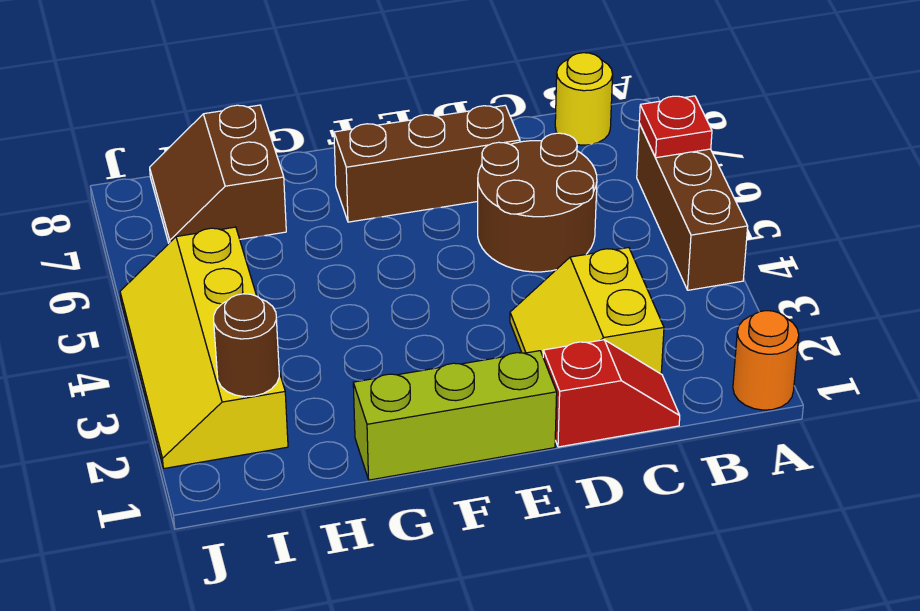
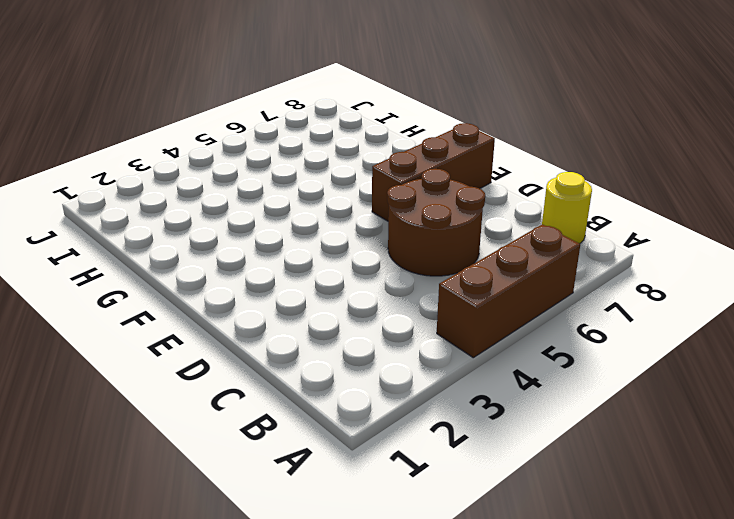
brown 1x3 brick [372,123,495,221] -> brown 1x3 brick turned to [334,105,520,222]
none -> orange 1x1 round brick [733,311,799,410]
none -> red 1x2 slope [543,340,680,447]
none -> yellow 2x2 slope [510,248,664,374]

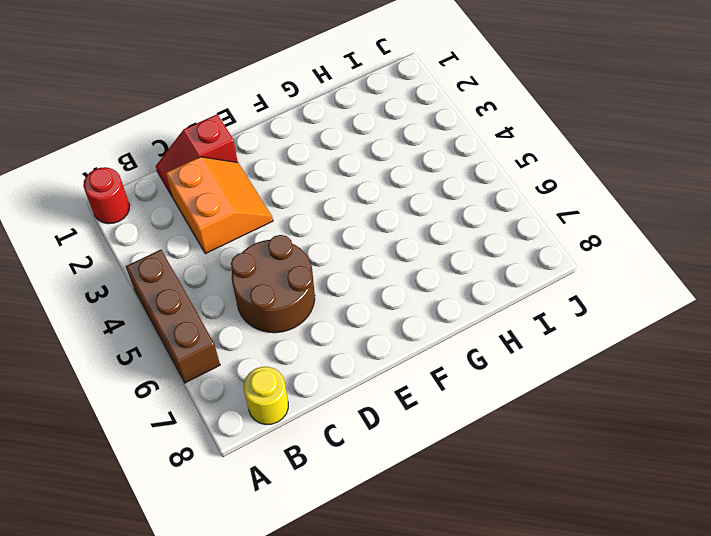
red 1x1 round brick [83,167,130,224] -> orange 1x1 round brick [733,311,799,410]
orange 2x2 slope [166,157,273,254] -> yellow 2x2 slope [510,248,664,374]
none -> brown 1x3 brick [334,105,520,222]
none -> lime 1x3 brick [353,351,557,480]
none -> brown 2x2 slope [150,105,286,243]

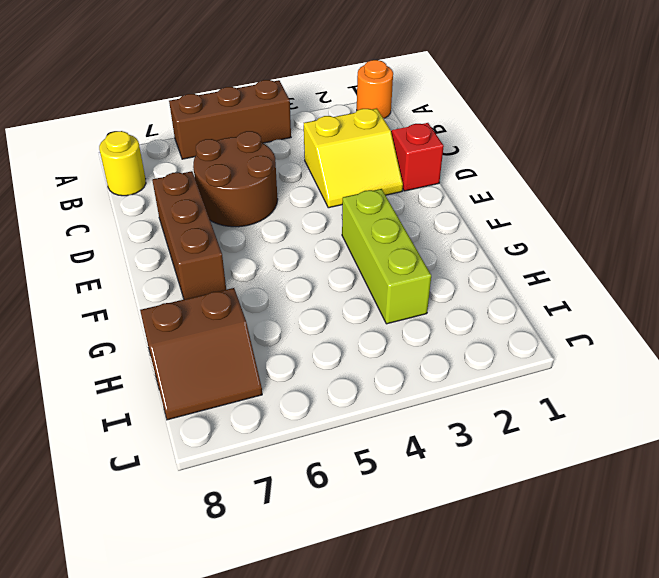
lime 1x3 brick [342,189,431,324] -> lime 1x3 brick moved to [353,351,557,480]
none -> yellow 2x4 slope [120,227,288,468]
none -> red 1x1 plate [639,96,712,158]
none -> brown 1x1 round brick [214,294,279,397]

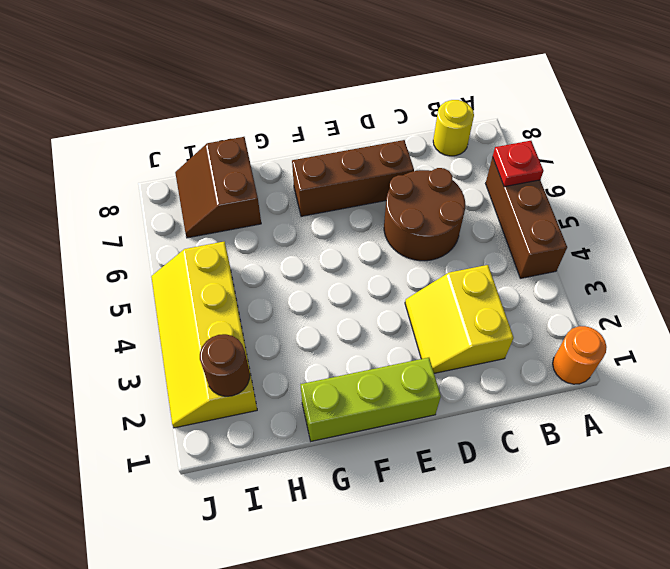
none -> red 1x2 slope [543,340,680,447]

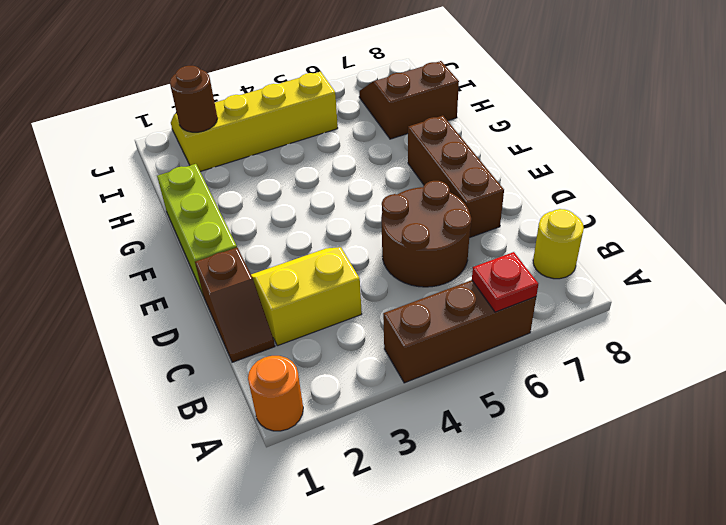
brown 1x2 slope [195,248,275,362] -> red 1x2 slope [543,340,680,447]

